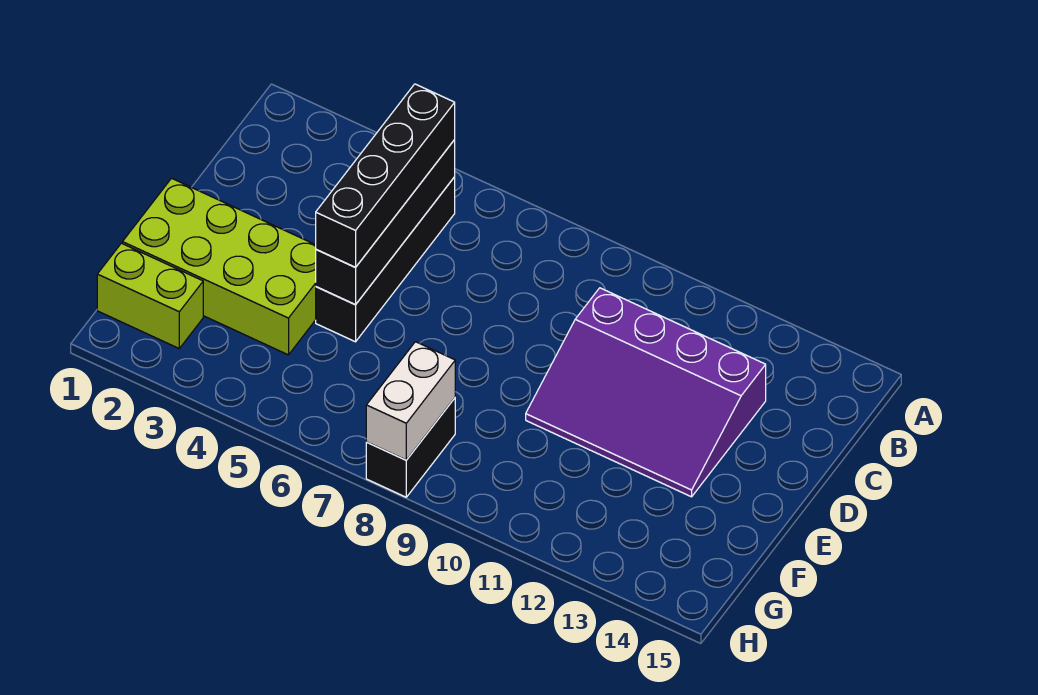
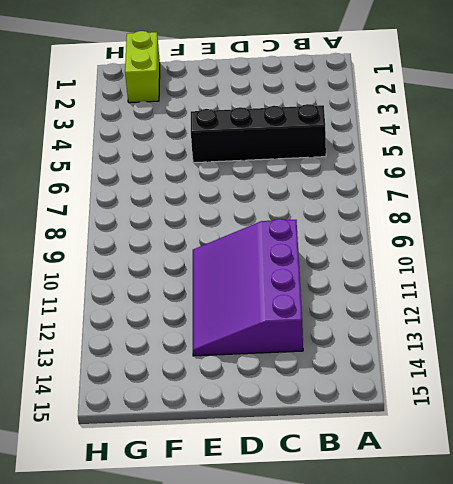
none -> lime 2x4 brick [122,178,316,355]
none -> black 1x2 brick [366,398,455,497]

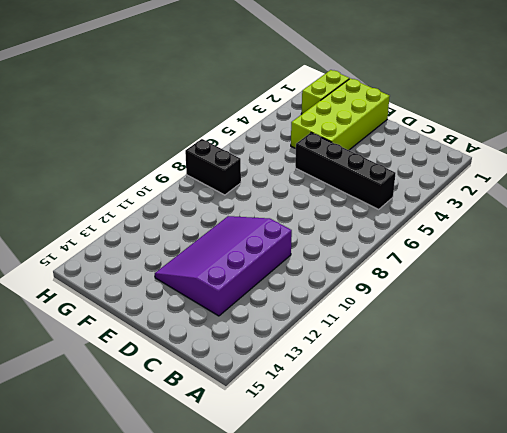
none -> black 1x4 brick [316,140,455,305]
none -> white 1x2 brick [366,342,455,460]

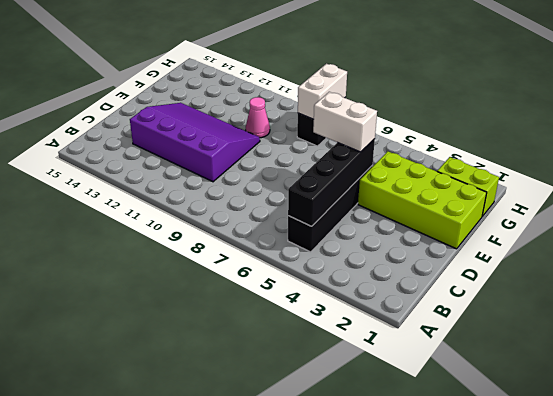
white 1x2 brick [313,92,377,152] -> black 1x4 brick [316,84,455,267]
pink 1x1 cone [246,97,270,138] -> none

